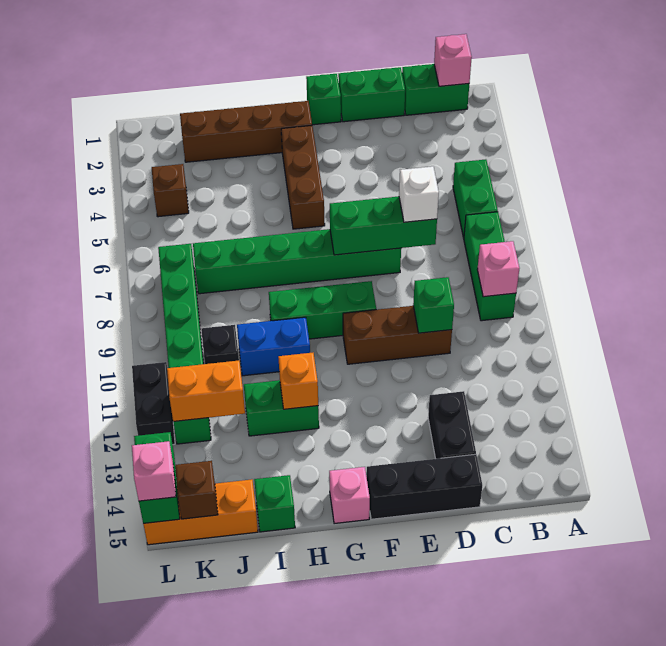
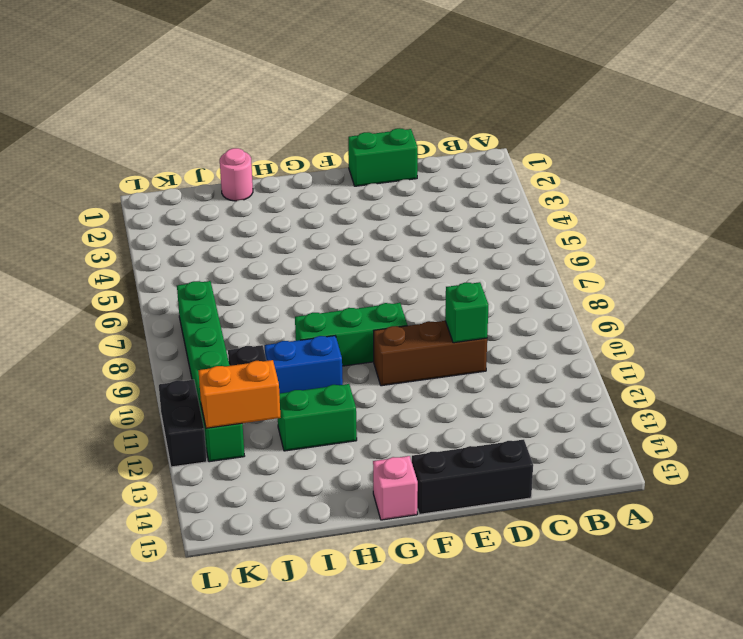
pink 1x1 round brick [220,148,253,201] -> none
none -> green 1x2 brick [402,64,469,115]
none -> green 1x2 brick [453,159,498,238]
none -> green 1x3 brick [464,212,516,321]
none -> black 1x2 brick [428,391,476,459]

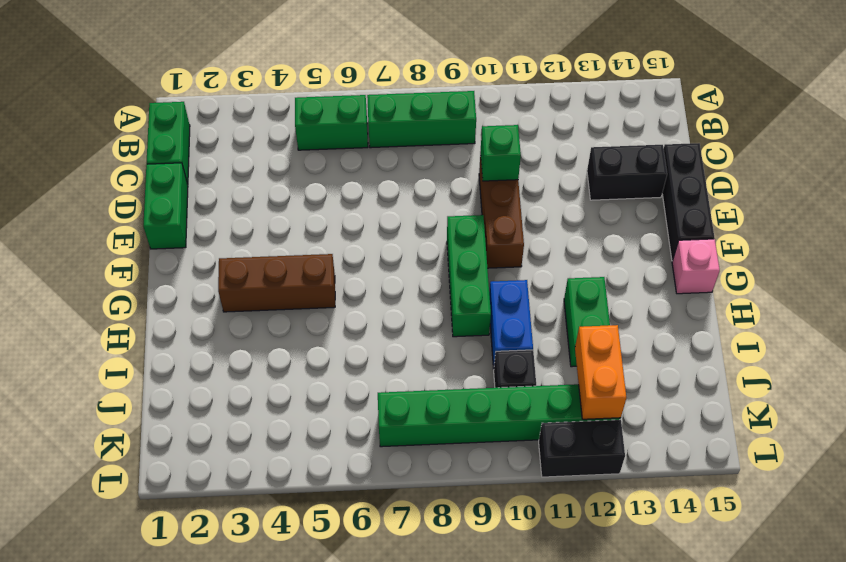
none -> green 1x6 brick [193,229,401,294]
none -> green 1x1 brick [306,74,341,125]
none -> brown 1x4 brick [180,101,312,162]
none -> green 1x1 brick [254,475,295,532]

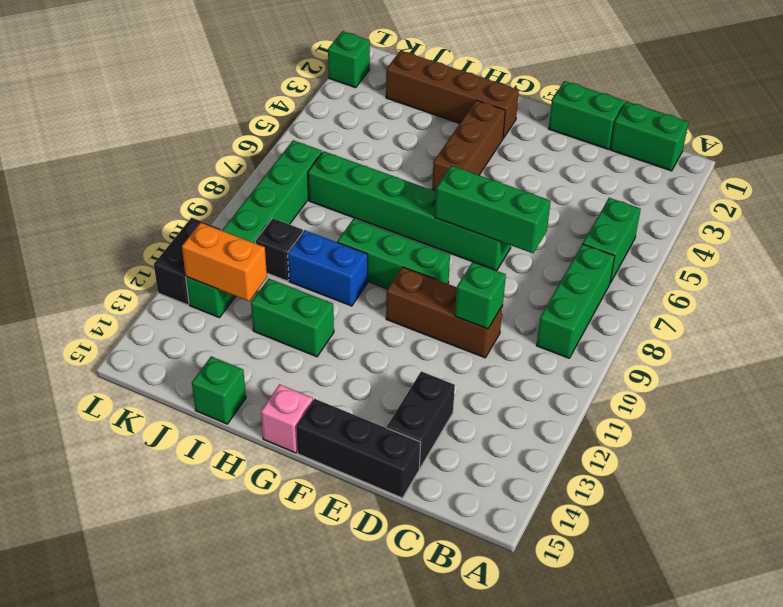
green 1x1 brick [328,31,370,88] -> green 1x1 brick moved to [306,74,341,125]
none -> orange 1x3 brick [143,479,258,545]
none -> brown 1x1 brick [152,164,189,217]
none -> pink 1x1 brick [434,34,472,86]
none -> pink 1x1 brick [477,241,519,297]

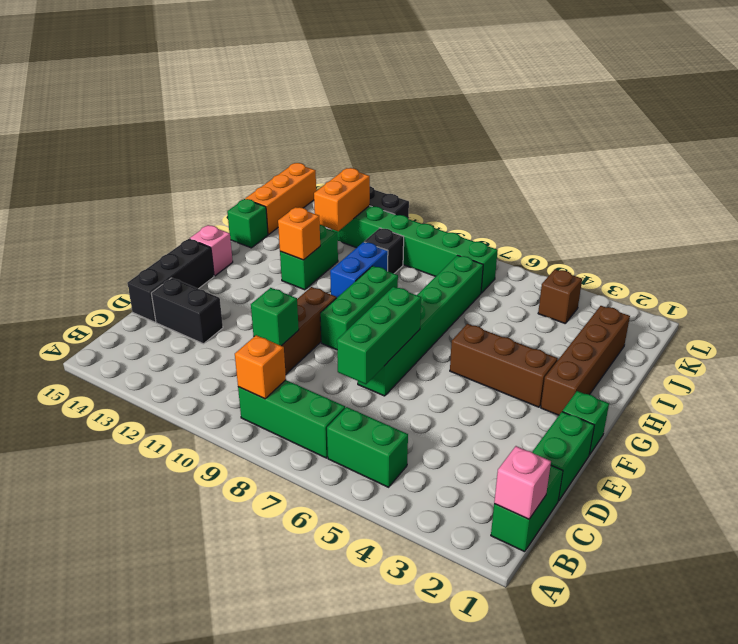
orange 1x1 brick [235,335,286,399] -> pink 1x1 brick [477,241,519,297]
none -> brown 1x1 brick [175,461,218,519]
none -> green 1x2 brick [134,432,180,524]
none -> white 1x1 brick [399,166,439,222]
none -> pink 1x1 brick [132,441,176,501]

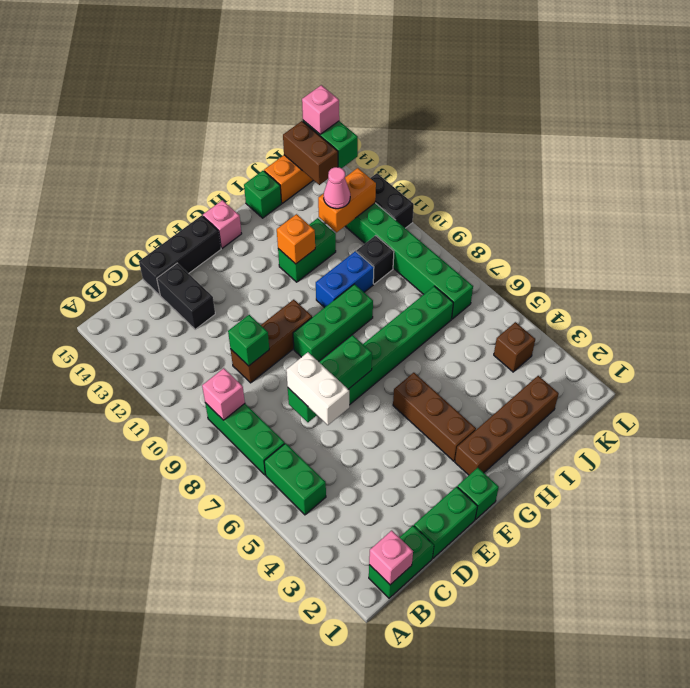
white 1x2 brick [286,352,349,425] -> white 1x1 brick [399,166,439,222]
pink 1x1 cone [324,167,350,209] -> none
brown 1x2 brick [283,121,338,185] -> brown 1x1 brick [175,461,218,519]

